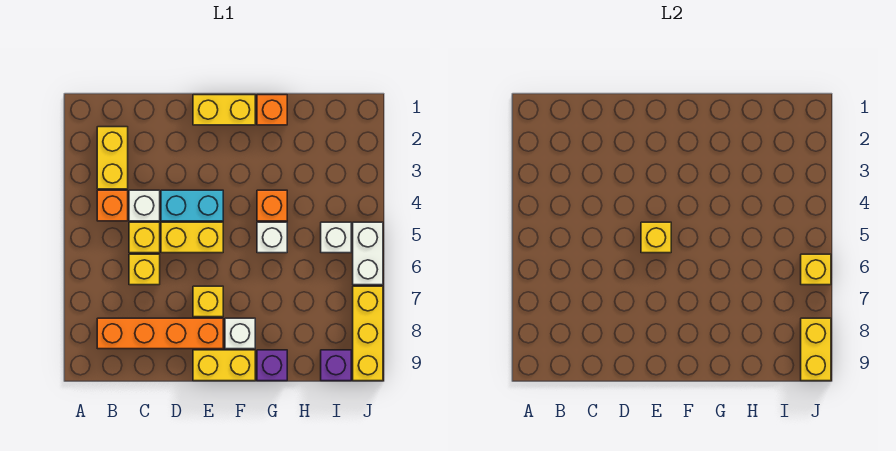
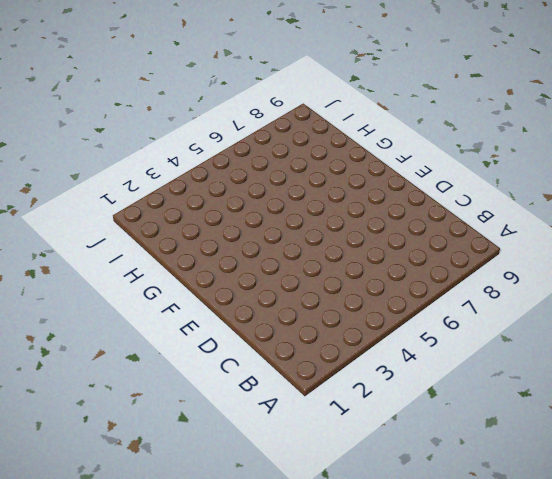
none -> yellow 1x2 brick [97,127,128,189]
none -> orange 1x1 brick [97,190,128,221]
none -> orange 1x4 brick [97,318,223,349]

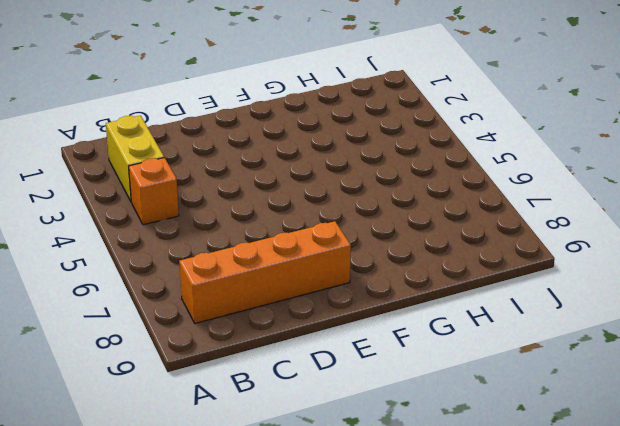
none -> white 1x1 brick [129,190,160,221]
none -> yellow 1x1 brick [129,222,160,253]
none -> yellow 1x1 brick [129,254,160,285]

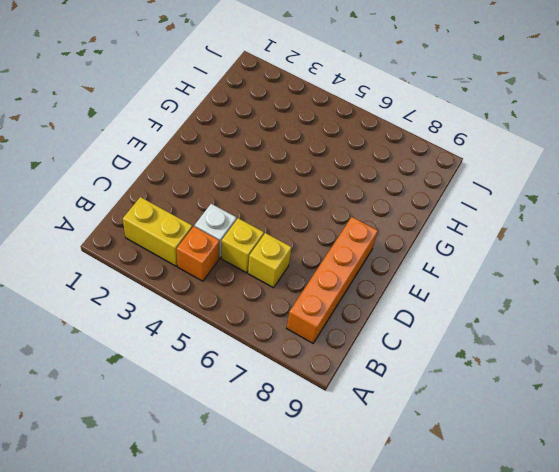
none -> cyan 1x2 brick [161,190,223,221]
none -> yellow 1x2 brick [161,222,223,253]
none -> yellow 1x2 brick [193,95,255,125]

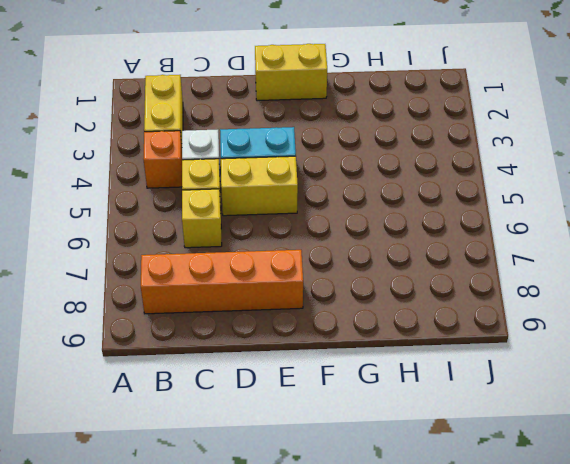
none -> yellow 1x1 brick [193,286,223,317]
none -> yellow 1x2 brick [193,350,255,381]
none -> white 1x1 brick [225,318,255,349]

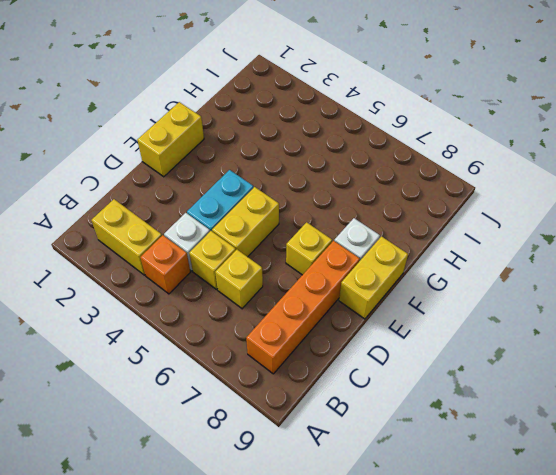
none -> orange 1x1 brick [257,95,287,125]
none -> orange 1x1 brick [257,190,287,221]
none -> white 1x1 brick [257,222,287,253]

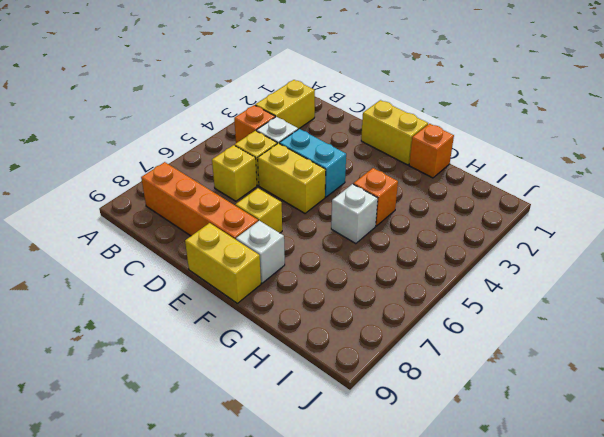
none -> purple 1x1 brick [257,350,287,381]
none -> white 1x1 brick [321,222,351,253]
none -> purple 1x1 brick [321,350,351,381]

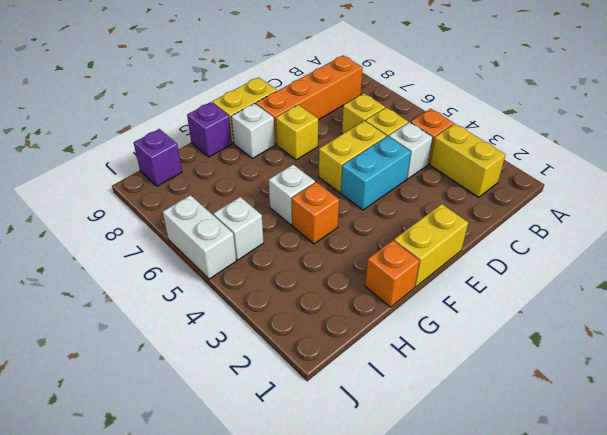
none -> yellow 1x3 brick [353,286,383,381]
none -> yellow 1x1 brick [641,222,671,253]
none -> yellow 1x1 brick [801,254,831,285]

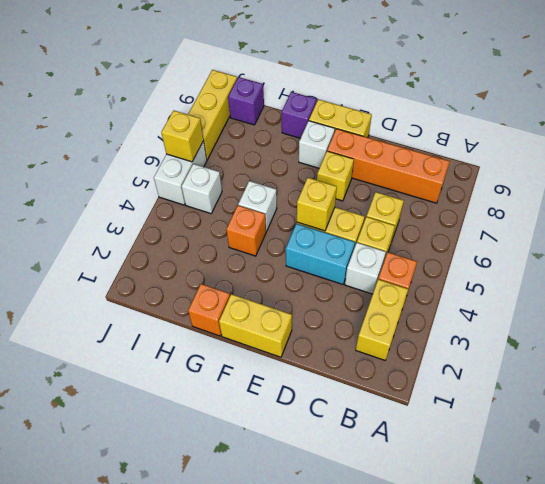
none -> yellow 1x2 brick [801,318,831,381]

